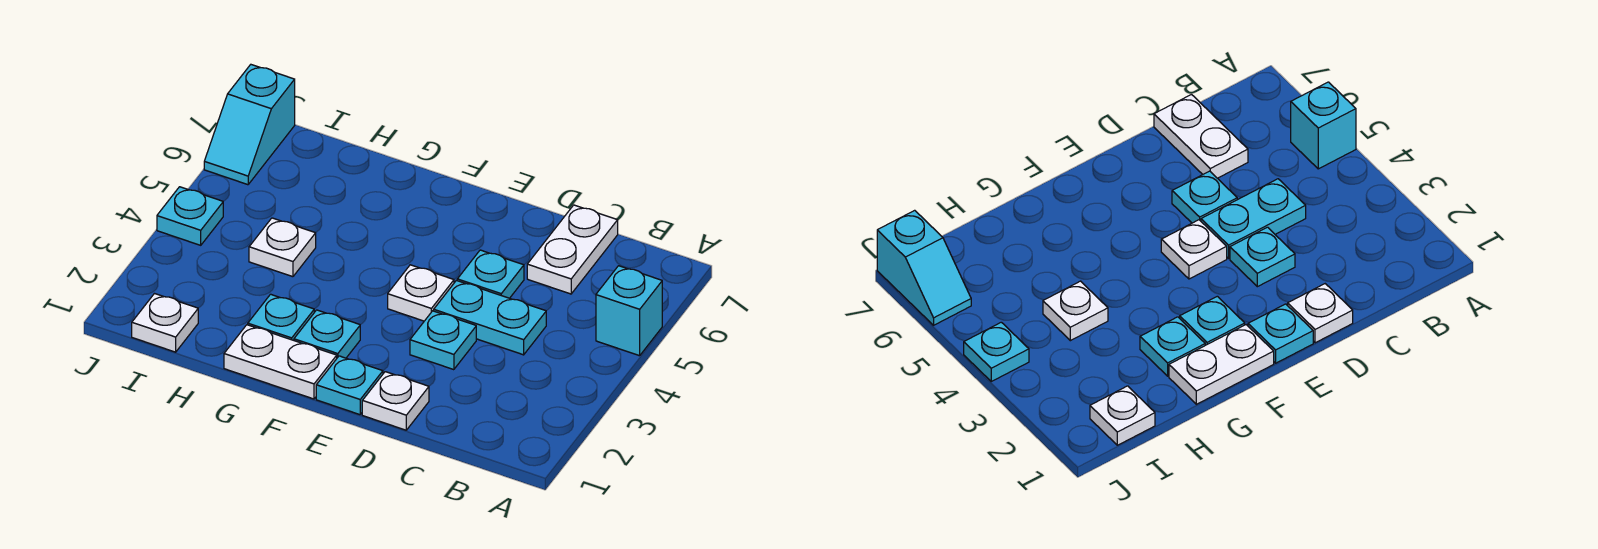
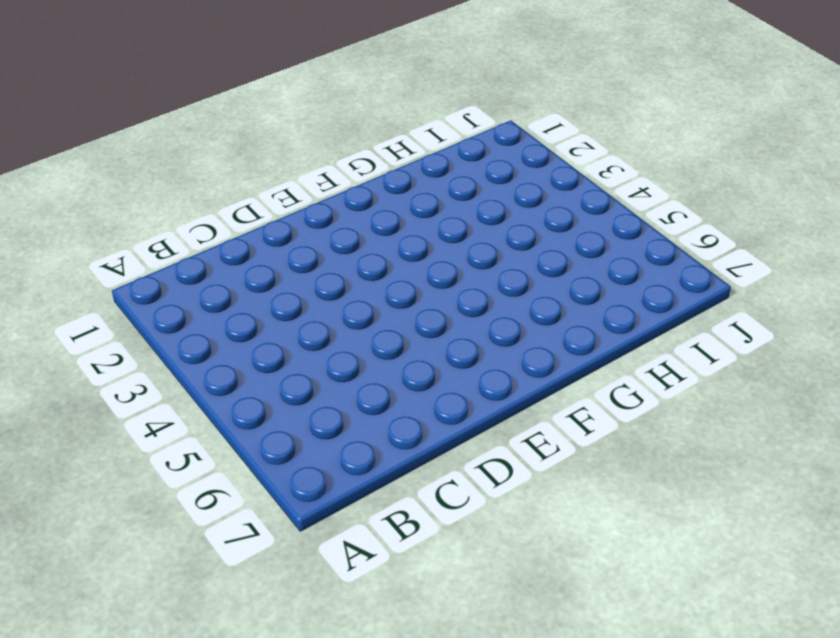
none -> cyan 1x1 brick [596,266,662,356]
none -> cyan 1x2 plate [434,281,546,355]
none -> white 1x2 plate [527,205,618,294]

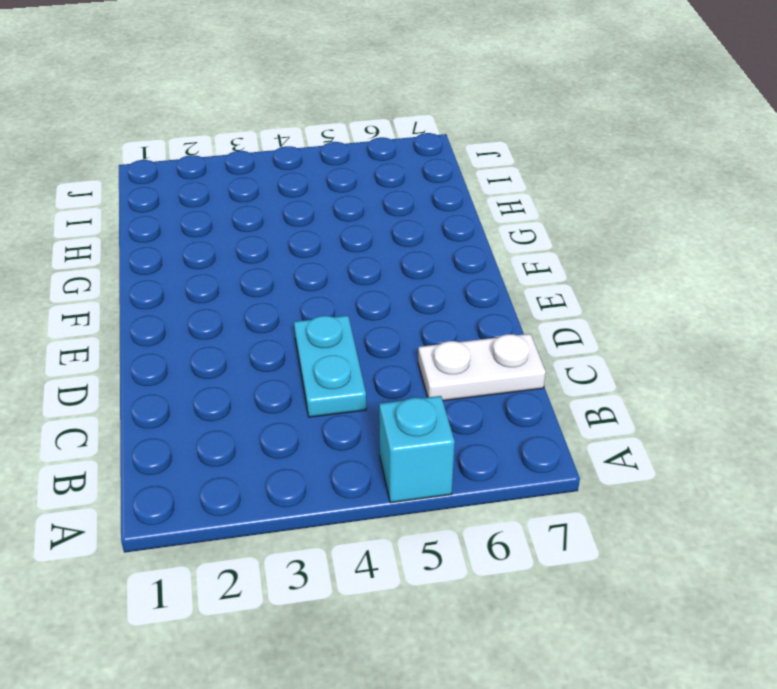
none -> white 1x1 plate [362,372,429,430]
none -> cyan 1x1 plate [410,311,476,370]
none -> cyan 1x1 plate [457,250,524,298]

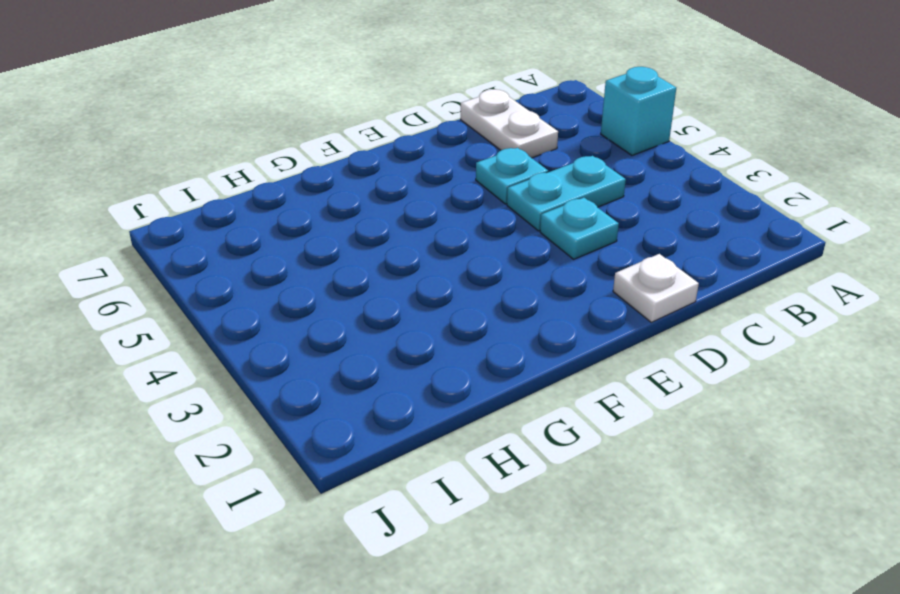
none -> cyan 1x1 plate [316,356,383,415]
none -> white 1x1 plate [388,265,454,321]
none -> white 1x2 plate [224,325,337,399]

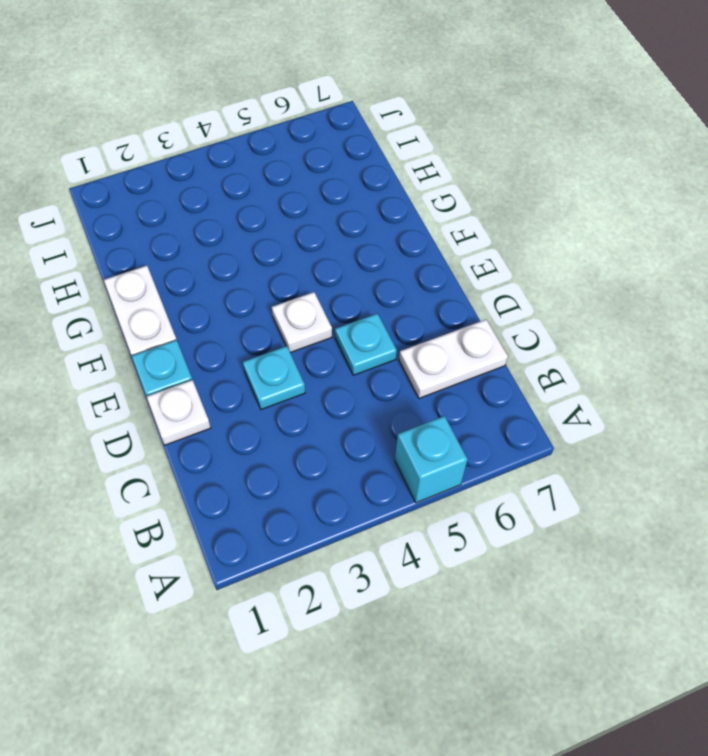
none -> cyan 1x2 plate [434,281,546,355]
none -> cyan 1x1 plate [294,310,360,358]
none -> cyan 1x1 plate [248,294,314,340]

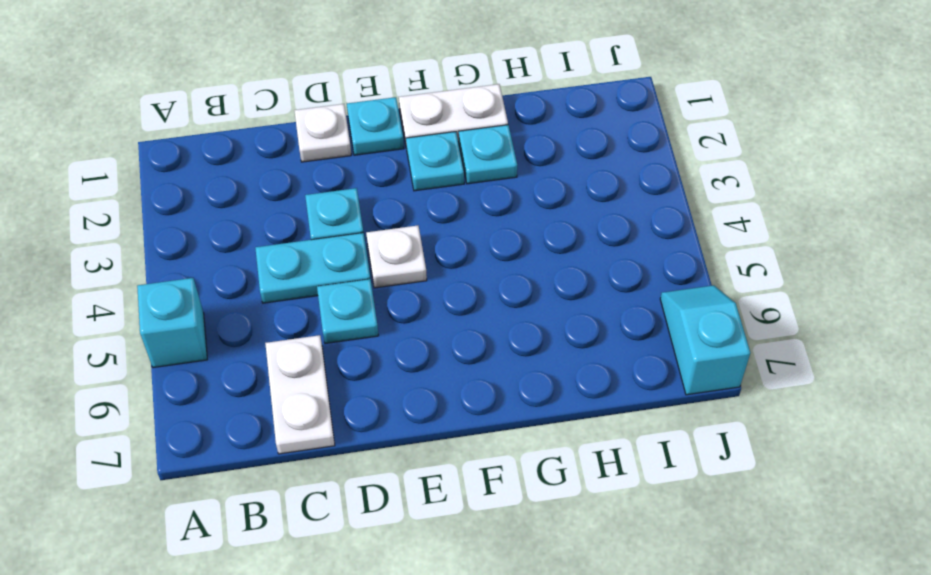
none -> white 1x1 plate [249,218,316,277]
none -> white 1x1 plate [132,294,198,352]
none -> cyan 1x1 plate [157,187,223,245]

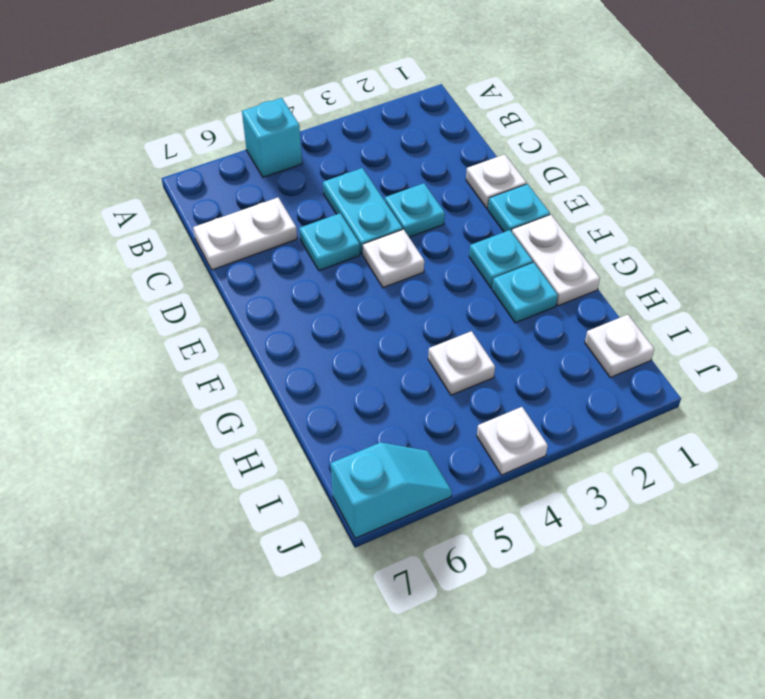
white 1x1 plate [477,407,548,475] -> cyan 1x1 plate [157,187,223,245]

